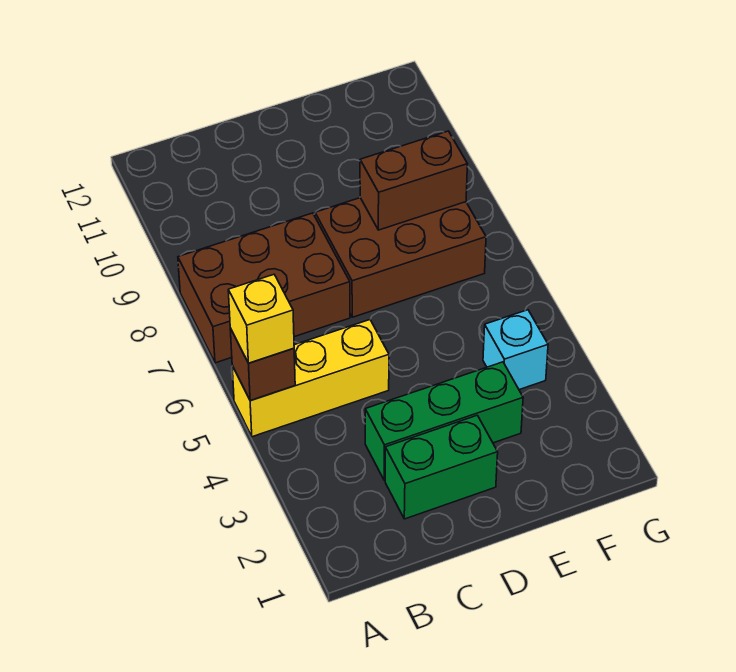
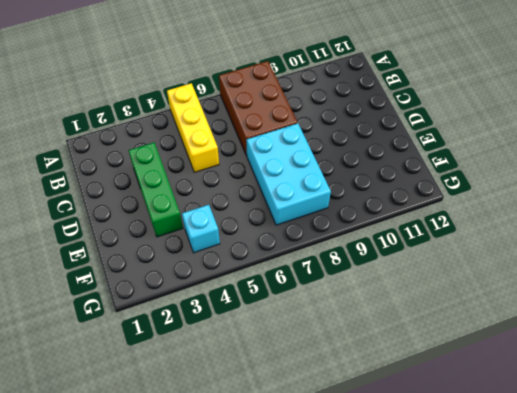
cyan 2x3 brick [246,123,331,225] -> brown 2x3 brick [315,198,486,317]
none -> green 1x2 brick [385,415,498,519]
none -> brown 1x1 brick [230,328,295,401]

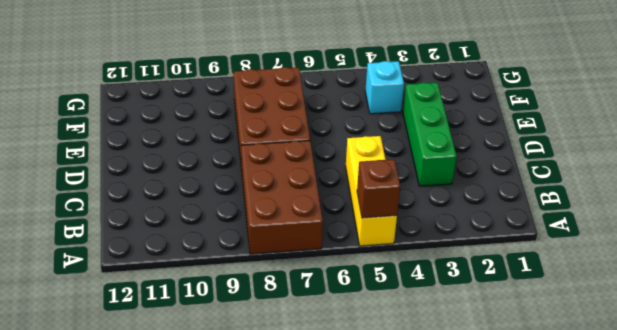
none -> green 1x2 brick [385,415,498,519]
none -> brown 1x2 brick [360,131,467,230]

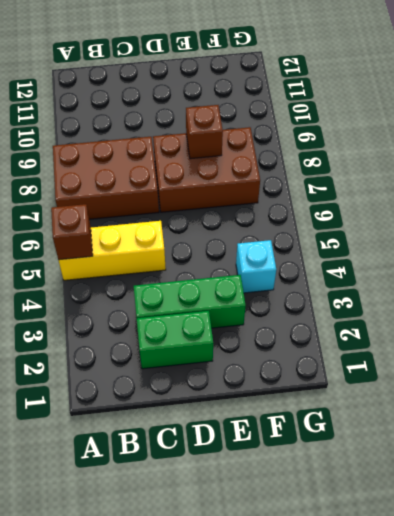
brown 1x1 brick [186,105,223,159] -> brown 1x2 brick [360,131,467,230]
none -> yellow 1x1 brick [228,275,294,363]

